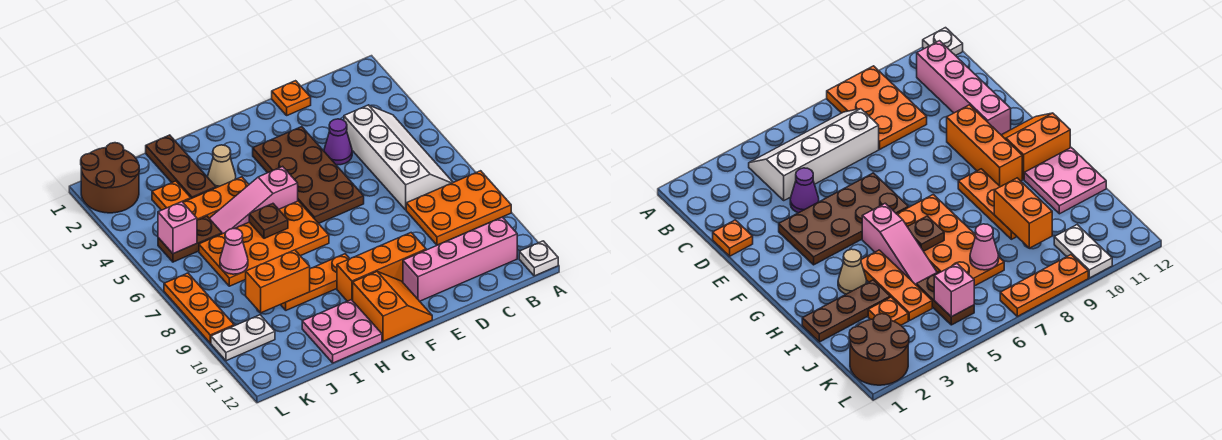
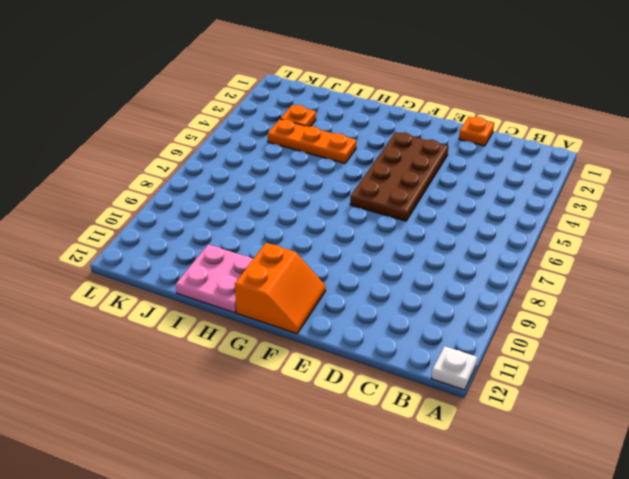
none -> orange 2x3 plate [406,171,511,245]
none -> white 2x4 slope [344,105,453,210]
none -> pink 1x4 brick [403,217,517,301]

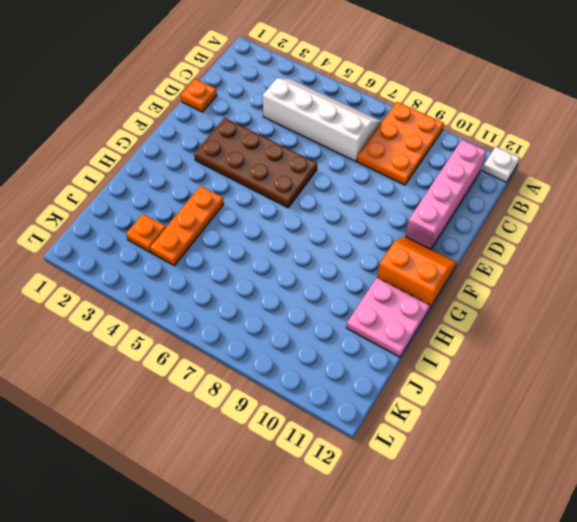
none -> purple 1x1 cone [324,119,352,165]
none -> orange 1x3 brick [337,233,426,301]
none -> pink 1x3 slope [209,166,298,234]

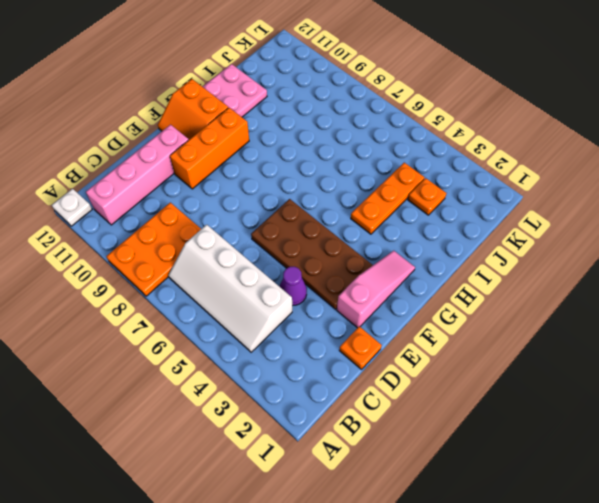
pink 1x3 slope [337,251,415,328] -> pink 1x3 slope moved to [209,166,298,234]
none -> orange 2x4 plate [199,201,329,286]
none -> orange 1x3 plate [281,254,350,310]
none -> tan 1x1 cone [208,145,236,188]

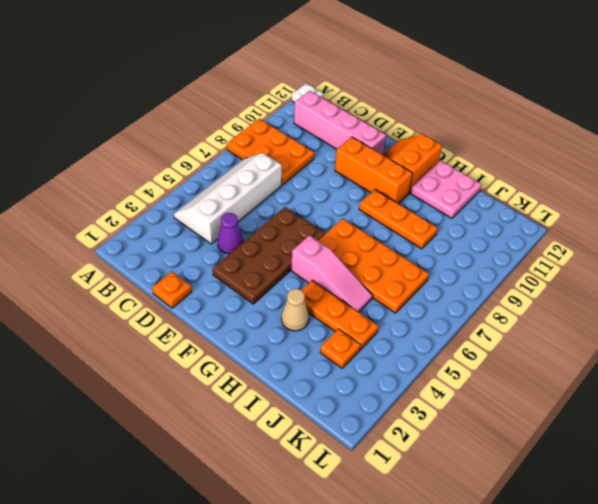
none -> brown 1x3 plate [146,135,216,199]
none -> brown 1x2 plate [158,216,222,262]
none -> brown 2x2 round brick [81,143,139,213]

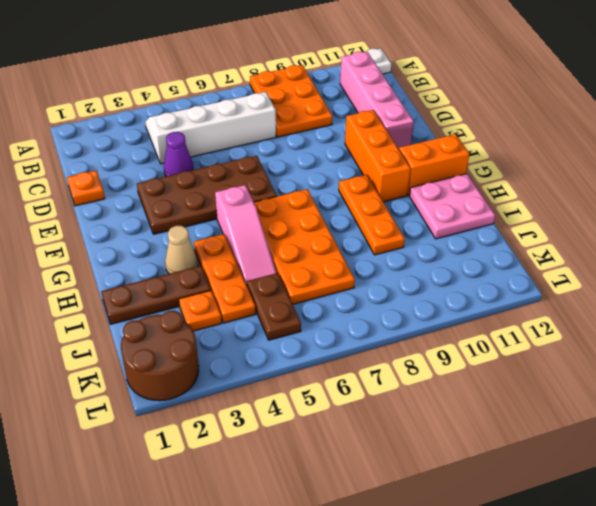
none -> white 1x2 plate [211,315,275,361]
none -> orange 1x3 plate [164,273,234,343]
none -> brown 1x1 plate [249,204,288,238]

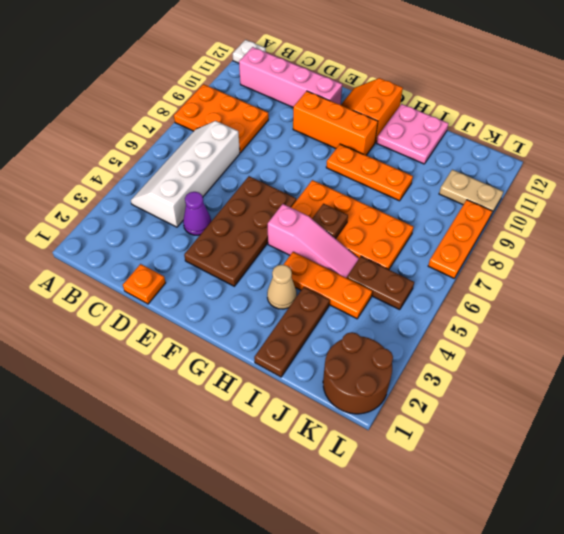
tan 1x2 plate [439,170,503,215] -> white 1x2 plate [211,315,275,361]
none -> orange 1x1 plate [152,181,191,210]
none -> orange 1x2 brick [246,250,310,313]
none -> pink 1x1 cone [220,229,248,274]

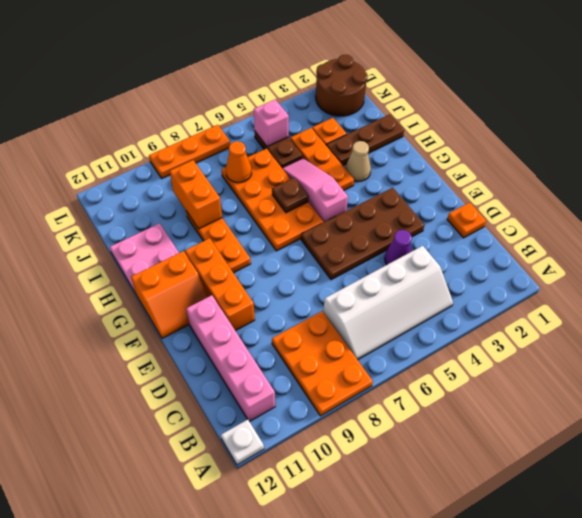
orange 1x1 cone [226,141,252,183] -> pink 1x1 cone [220,229,248,274]
none -> white 1x2 plate [211,315,275,361]

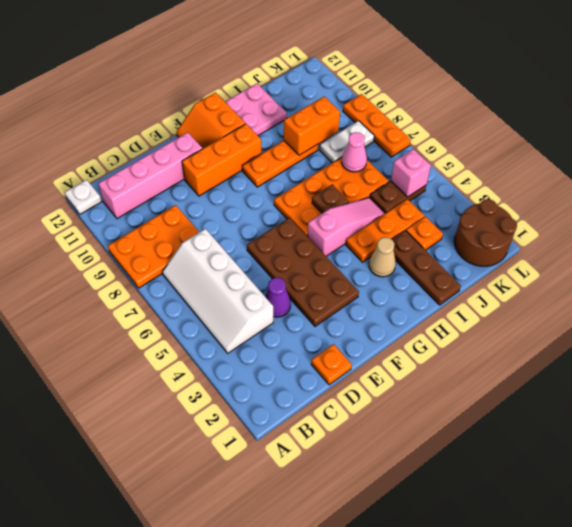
white 1x2 plate [320,121,374,163] -> white 1x2 plate moved to [211,315,275,361]

